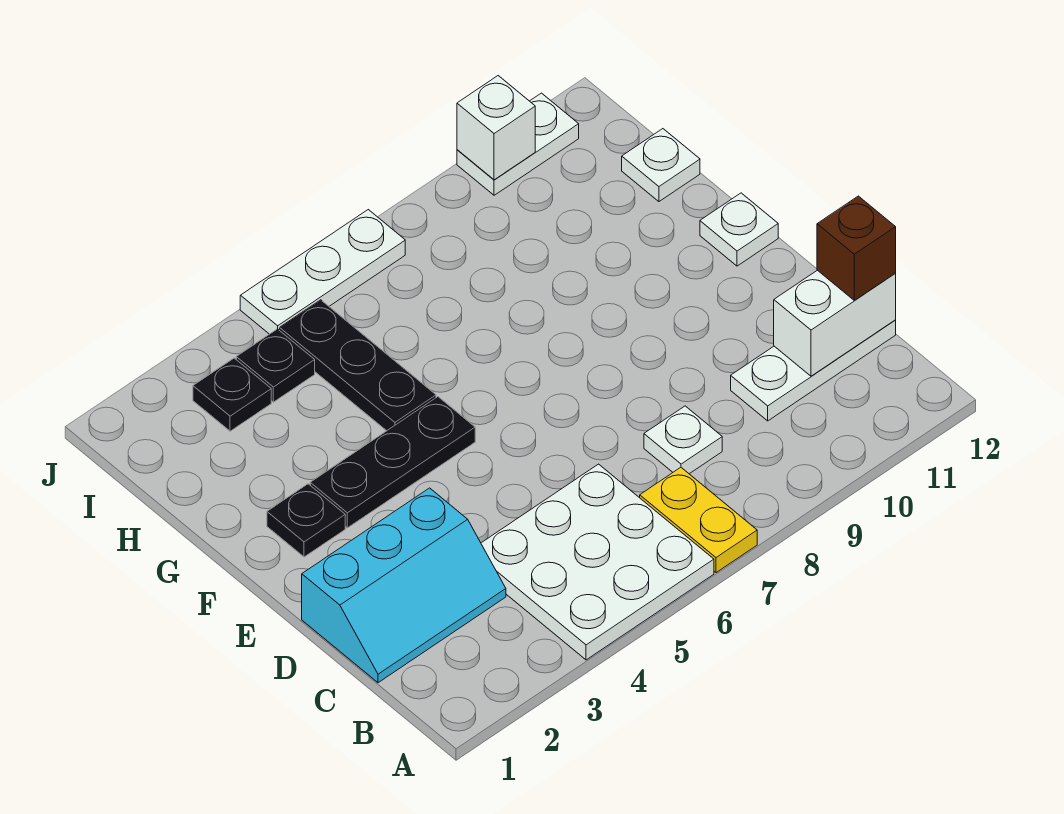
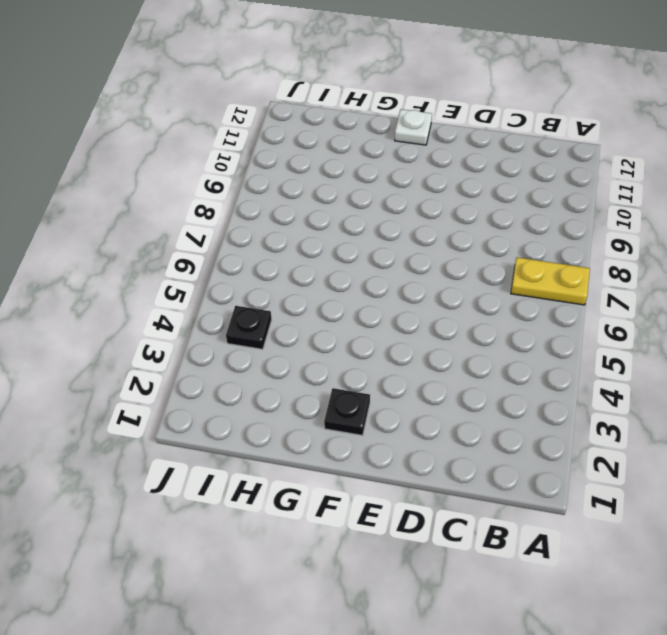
none -> white 3x3 plate [481,464,714,660]
none -> cyan 2x3 slope [302,488,506,683]
none -> white 1x1 plate [644,406,722,474]

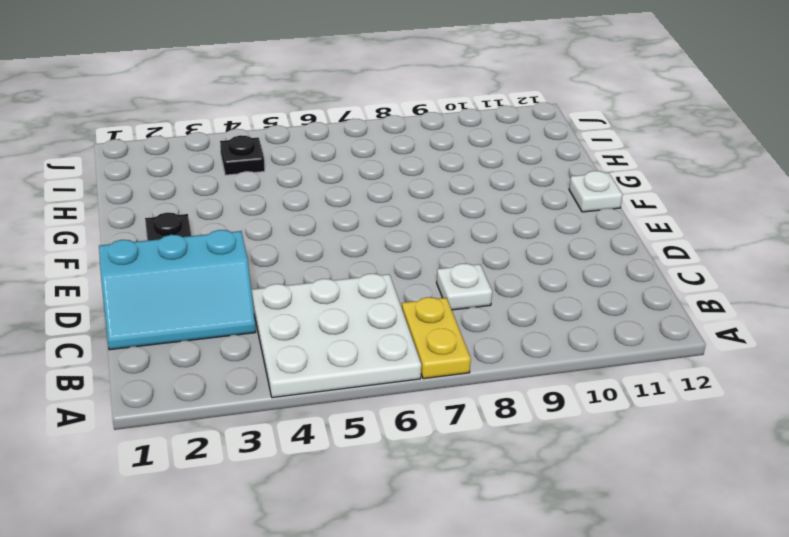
none -> white 1x3 plate [731,320,896,421]
none -> black 1x3 plate [310,397,475,528]
none -> black 1x3 plate [280,300,436,431]

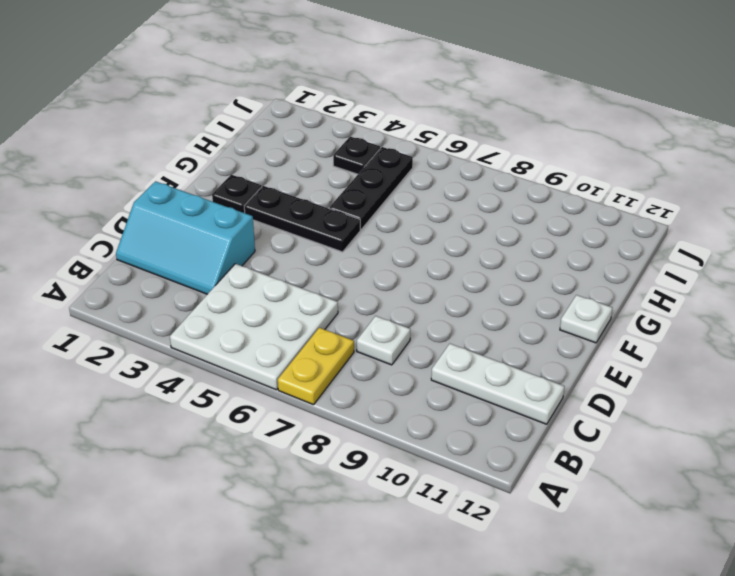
none -> white 1x1 plate [622,129,700,202]
none -> black 1x1 plate [193,358,271,431]
none -> white 1x3 plate [240,210,405,334]

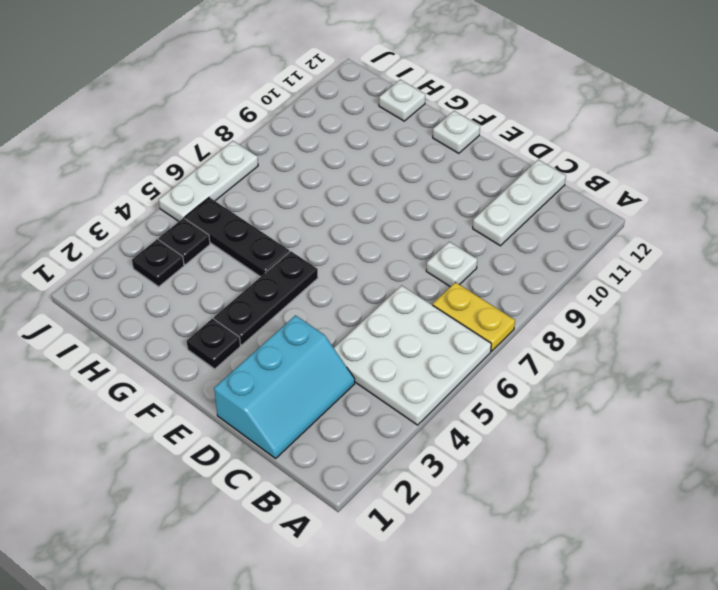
none -> white 1x2 plate [457,93,579,195]
none -> white 1x2 brick [774,270,896,376]
none -> white 1x1 brick [457,76,535,180]

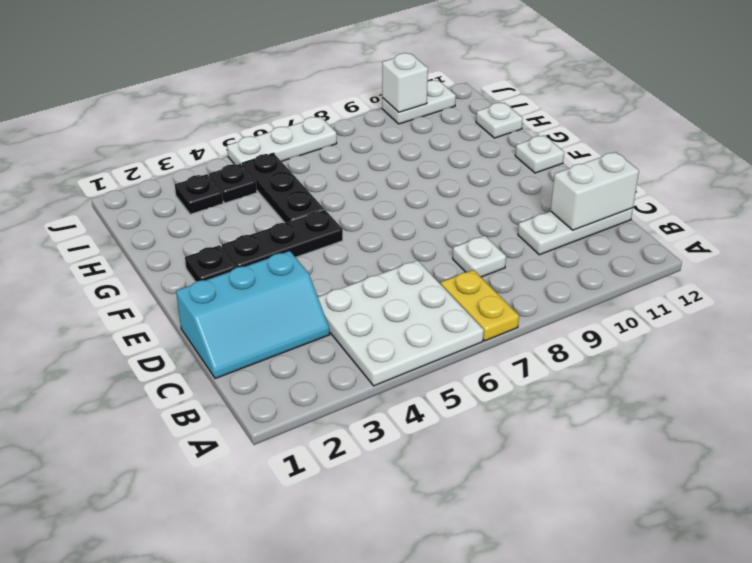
none -> brown 1x1 brick [817,196,896,301]

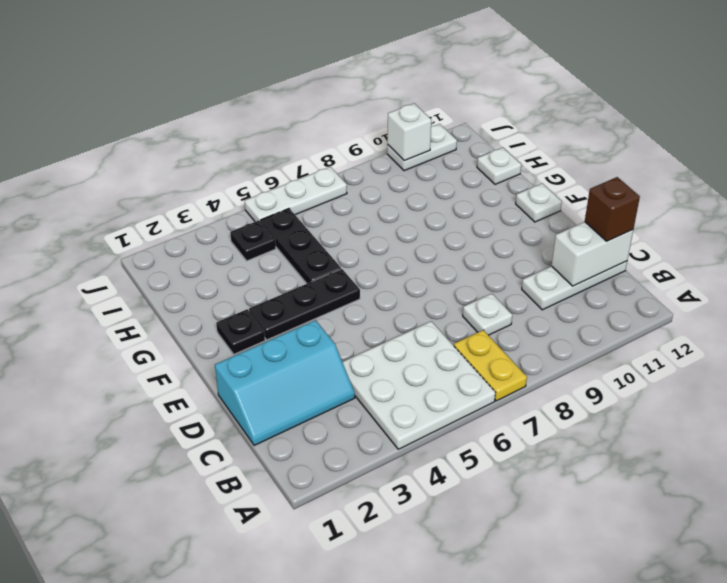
none -> black 1x1 plate [193,358,271,431]

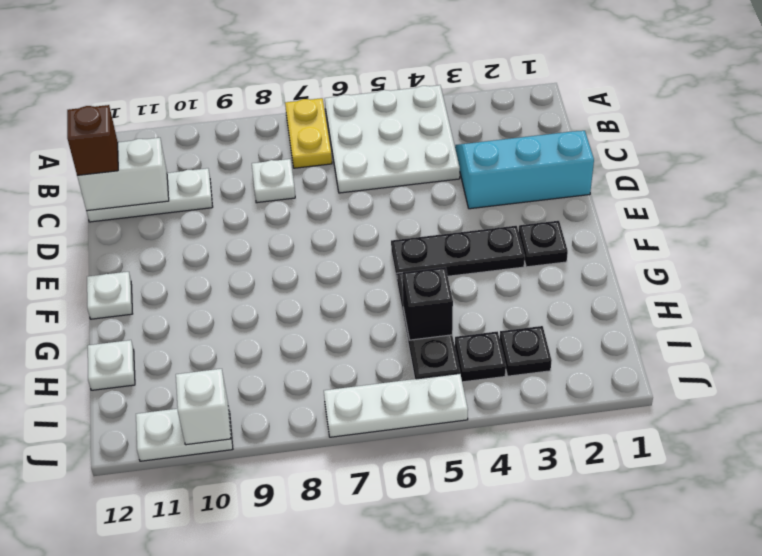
black 1x1 brick [402,267,453,340] -> none

